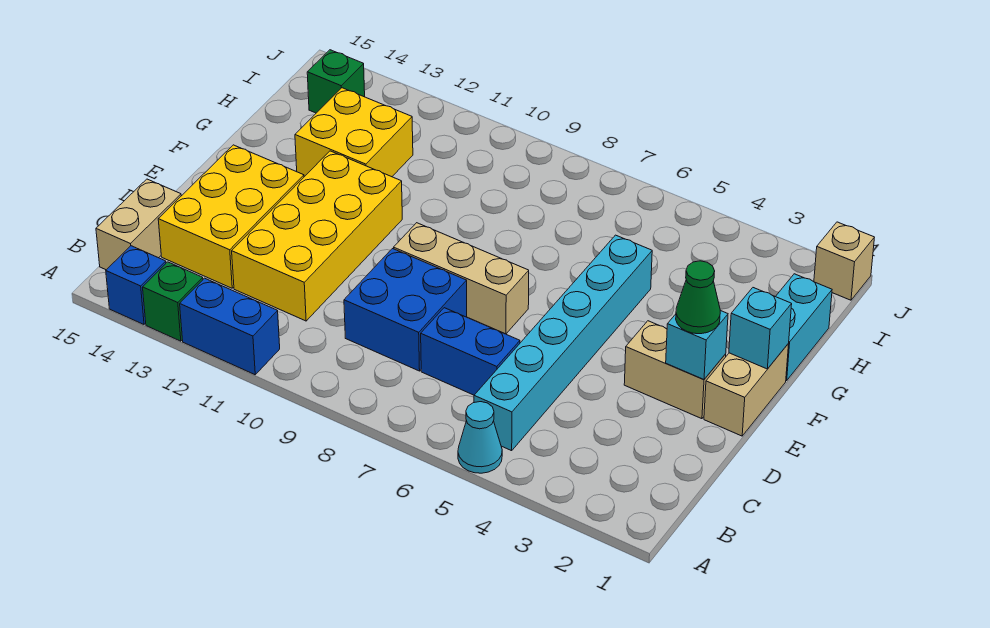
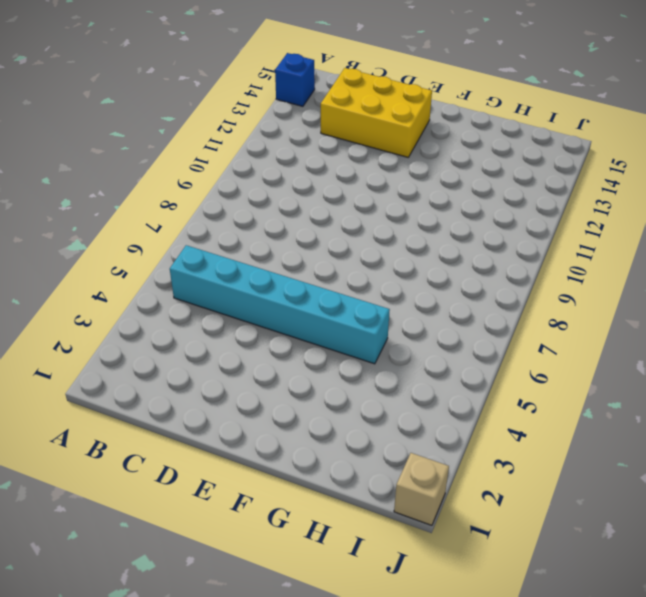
none -> cyan 1x1 cone [458,402,502,473]
none -> blue 1x2 brick [180,278,280,375]
none -> green 1x1 brick [143,262,203,341]

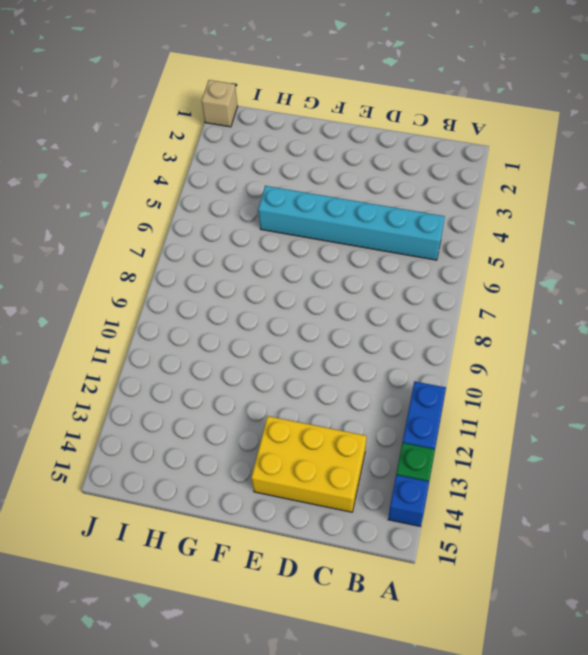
none -> cyan 1x1 cone [458,402,502,473]
none -> tan 1x2 brick [96,179,181,270]
none -> blue 1x2 brick [421,308,520,395]

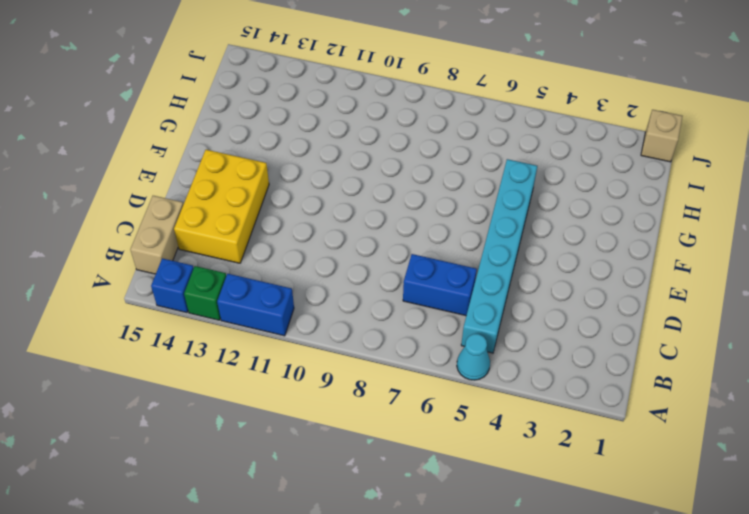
none -> blue 2x2 brick [344,249,467,371]
none -> yellow 2x4 brick [232,151,402,321]
none -> tan 1x2 brick [704,344,789,436]

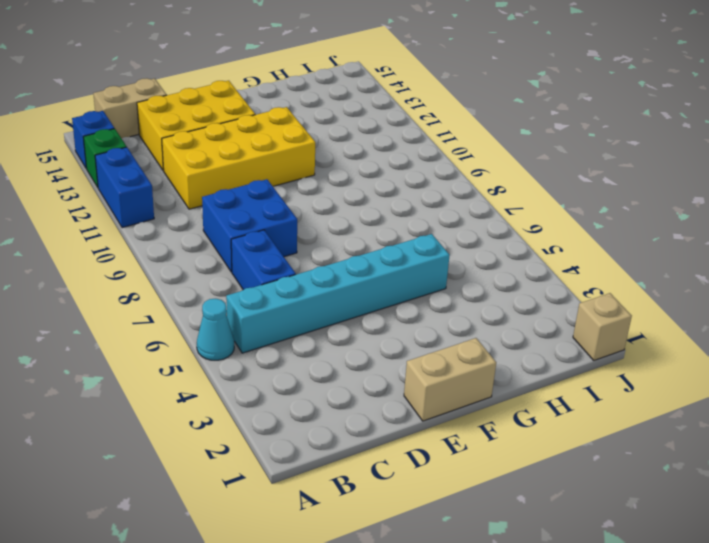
none -> tan 1x2 brick [624,321,726,419]
none -> tan 1x3 brick [394,223,529,334]
none -> cyan 1x2 brick [776,274,832,381]

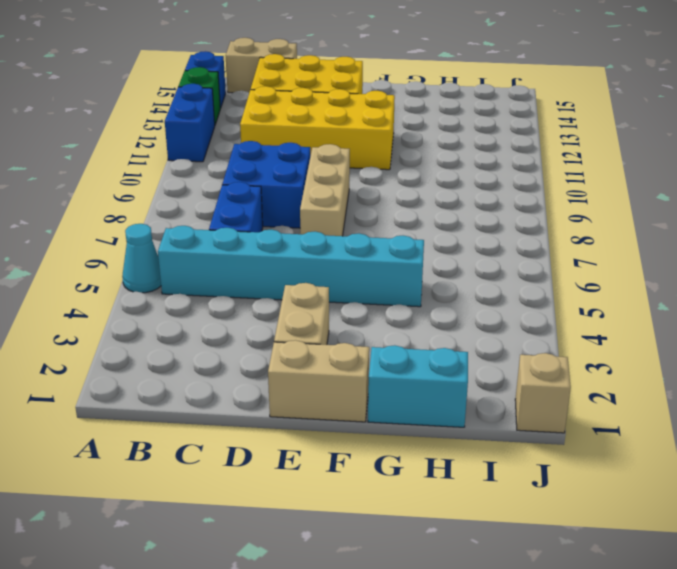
none -> yellow 2x2 brick [295,88,413,177]
none -> green 1x1 brick [307,50,365,113]
none -> cyan 1x1 brick [666,311,728,380]

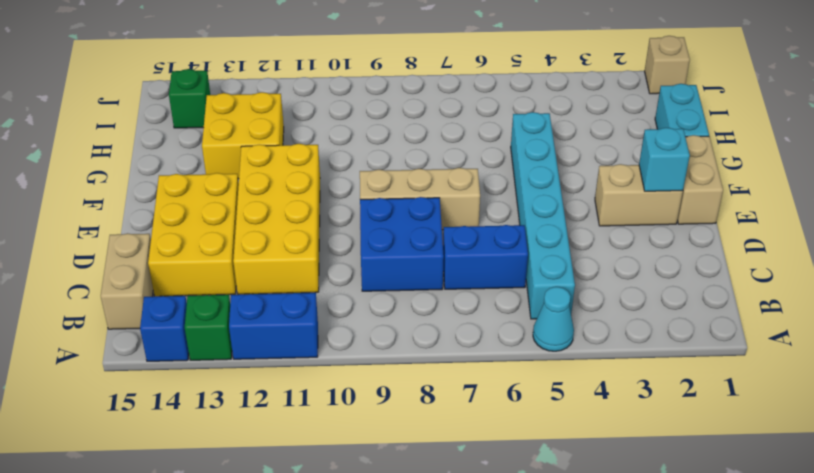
none -> cyan 1x1 brick [729,288,792,369]
none -> green 1x1 cone [676,261,720,334]

